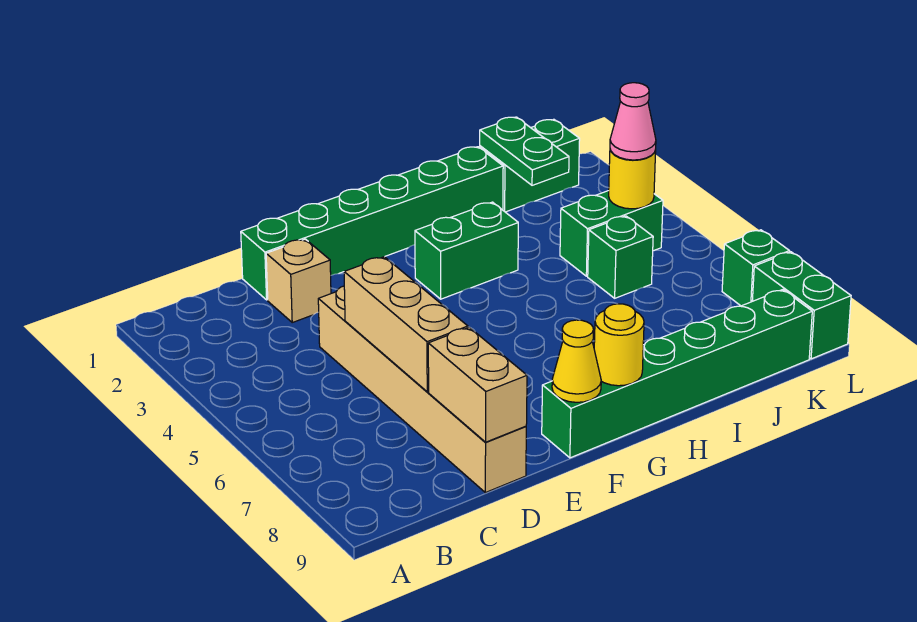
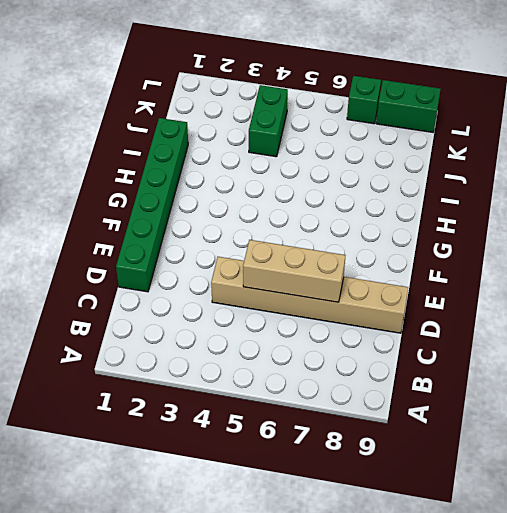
none -> tan 1x1 brick [266,239,331,322]
none -> green 1x6 brick [542,290,812,458]
none -> green 1x2 brick [415,202,518,299]

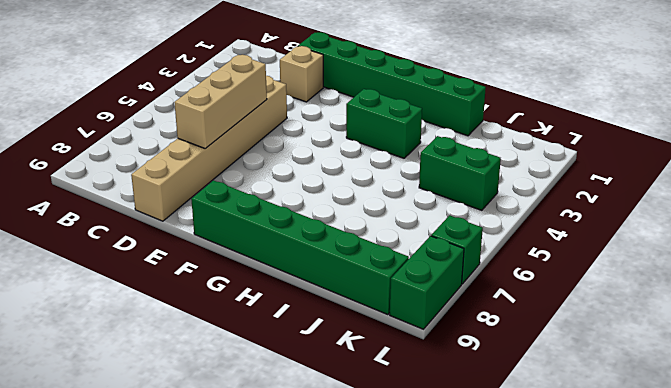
none -> green 1x2 brick [480,119,580,212]
none -> green 1x1 brick [588,216,653,298]
none -> tan 1x2 brick [428,327,527,442]

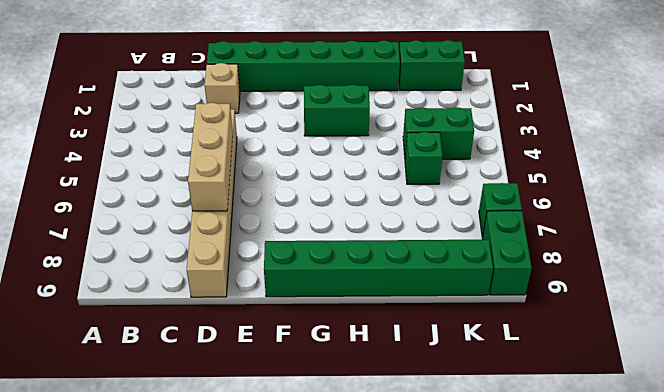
none -> tan 1x2 brick [428,327,527,442]
none -> yellow 1x1 cone [552,320,601,402]
none -> yellow 1x1 round brick [594,304,644,386]

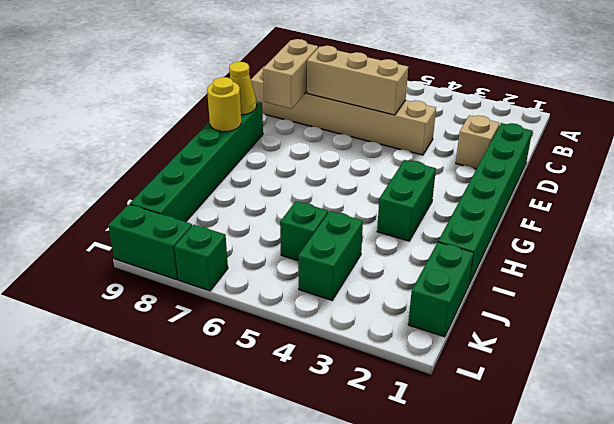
tan 1x2 brick [263,39,318,109] -> tan 1x2 brick turned to [428,327,527,442]
none -> green 1x2 plate [480,117,569,185]
none -> yellow 1x1 round brick [609,150,656,209]
none -> pink 1x1 cone [610,83,656,160]

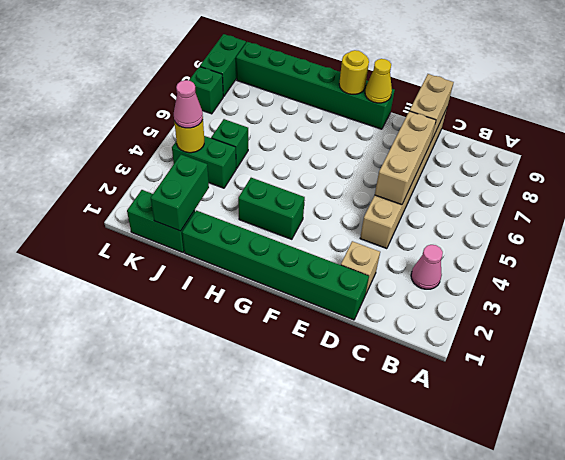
pink 1x1 cone [411,245,443,289] -> none
green 1x2 brick [151,155,209,231] -> green 1x2 plate [480,117,569,185]

